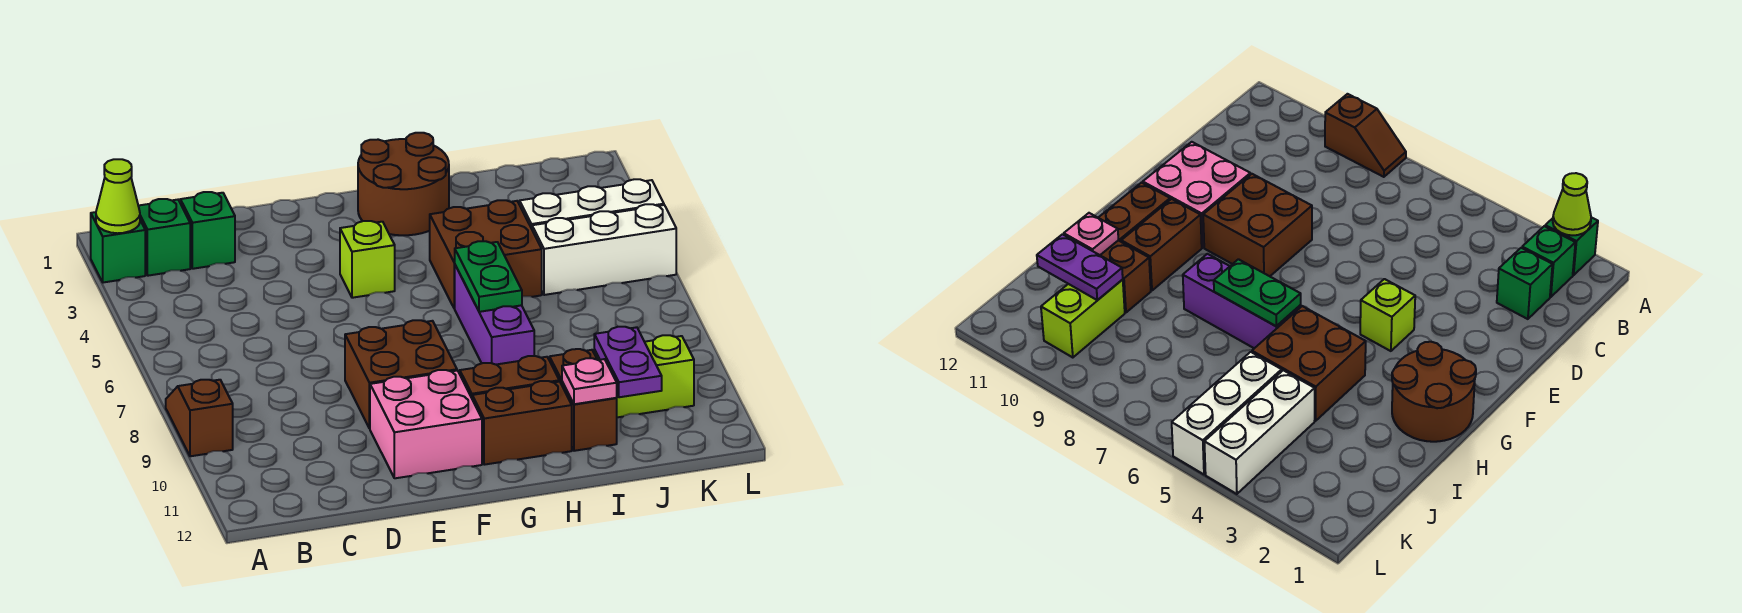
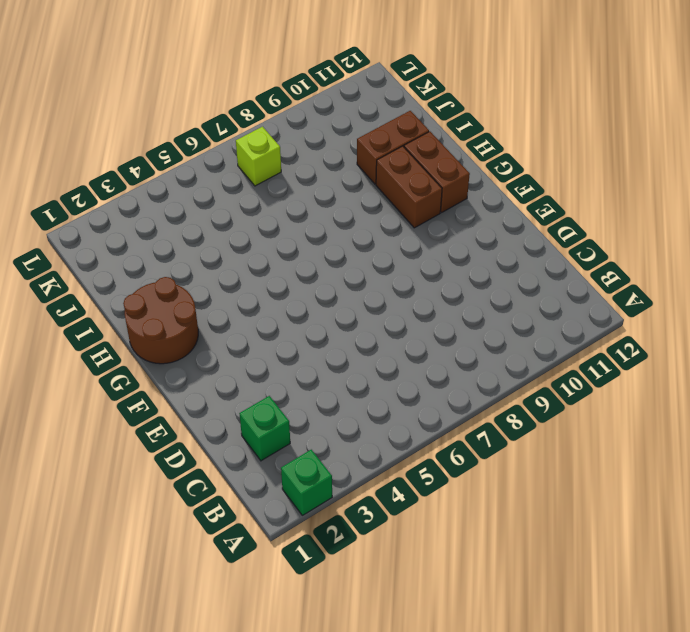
lime 1x1 brick [236,127,281,186] -> lime 1x1 brick moved to [340,221,395,298]
none -> brown 1x2 slope [166,380,233,456]
none -> green 1x1 brick [139,199,190,276]
none -> brown 2x2 brick [345,320,457,429]

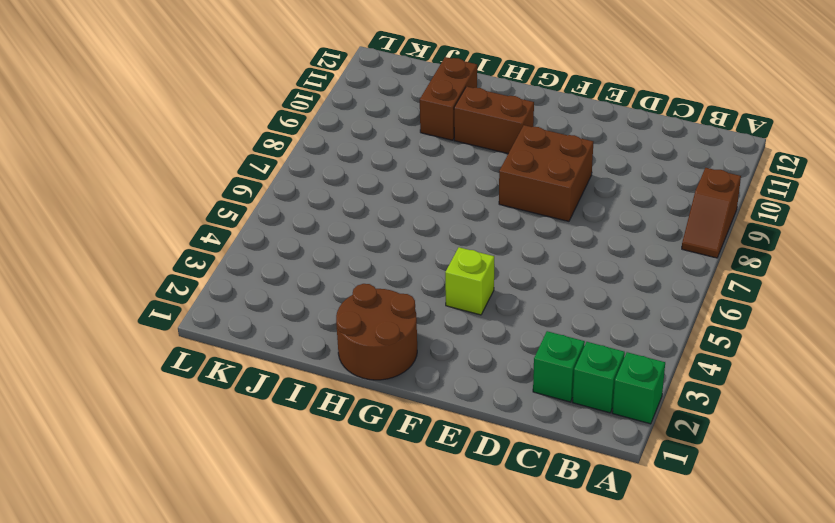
none -> pink 2x2 brick [370,370,482,478]
none -> brown 1x2 brick [472,381,572,465]
none -> brown 2x2 brick [430,200,542,308]

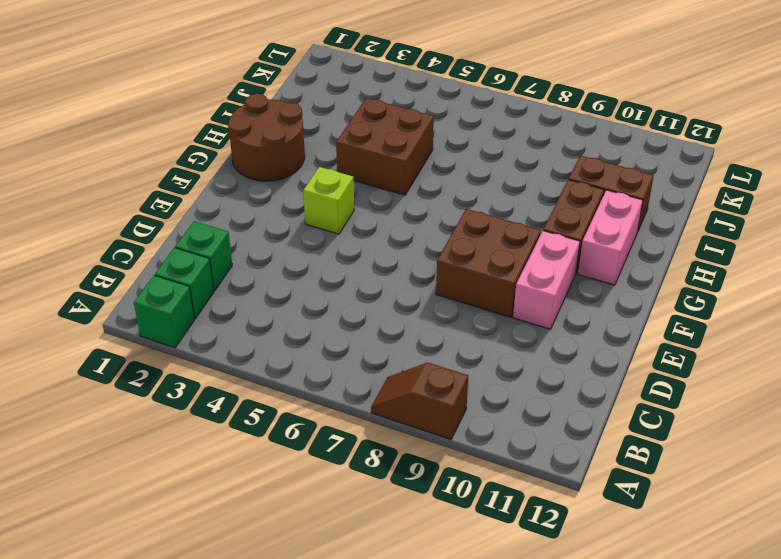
pink 1x2 brick [513,231,580,329] -> pink 2x2 brick [370,370,482,478]
pink 1x2 brick [578,190,643,285] -> brown 1x2 brick [472,381,572,465]
none -> purple 1x3 brick [454,265,534,365]
none -> white 1x3 brick [520,179,664,229]
none -> white 1x3 brick [532,204,676,295]

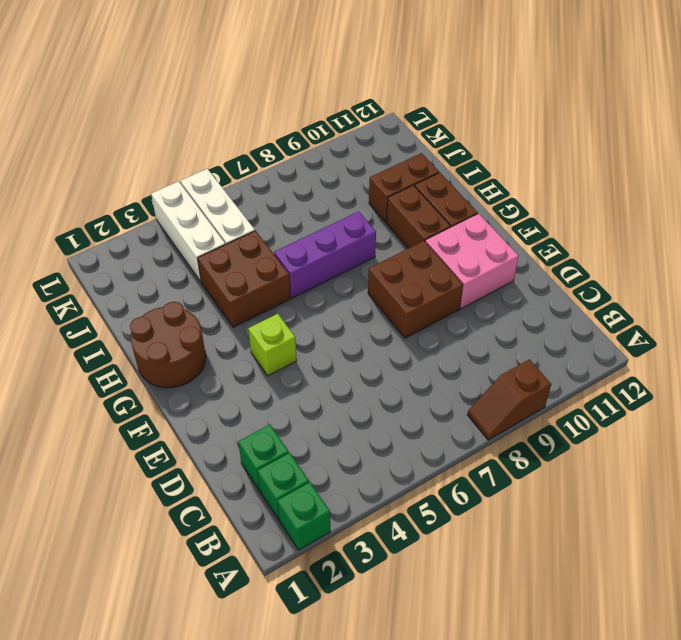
none -> lime 1x2 brick [594,335,694,417]
none -> lime 1x1 cone [96,159,140,233]
none -> green 1x2 plate [455,241,522,312]

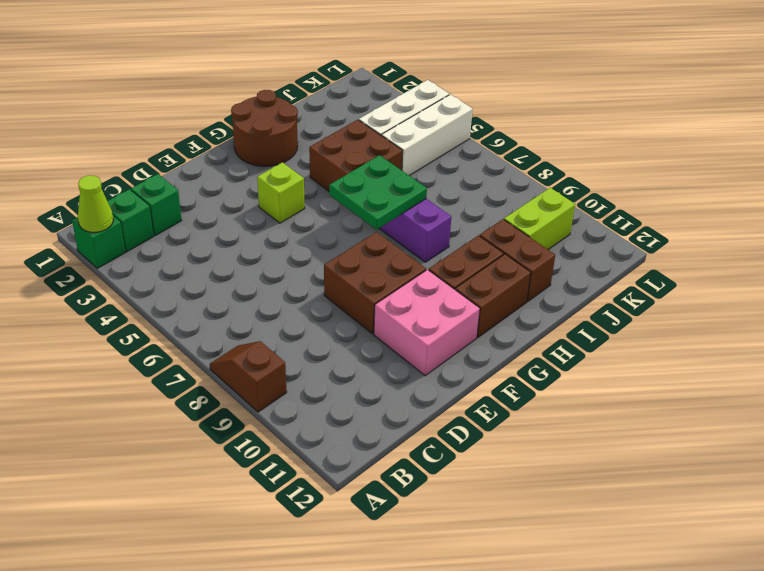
green 2x2 plate [329,155,427,229] -> green 1x2 plate [455,241,522,312]
none -> pink 1x1 plate [562,358,617,404]
none -> purple 1x2 plate [594,327,662,397]

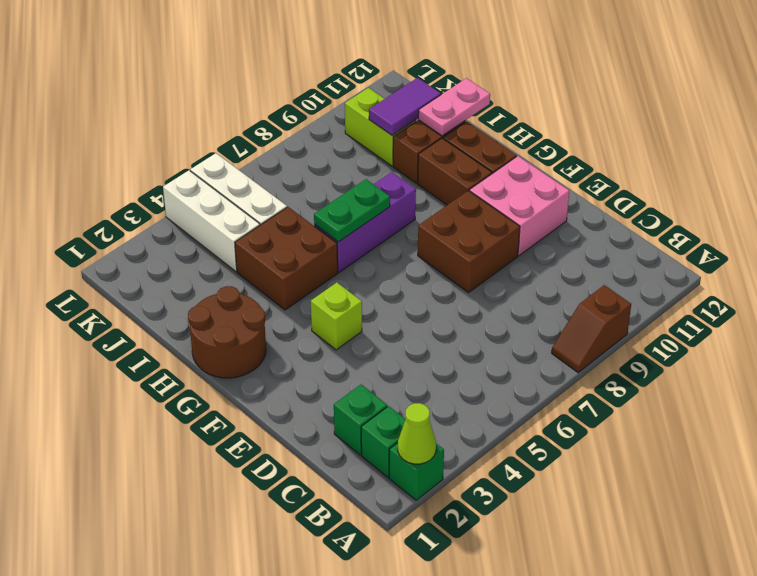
pink 1x2 plate [418,78,490,136] -> pink 1x1 plate [562,358,617,404]
purple 1x2 tile [369,78,441,135] -> purple 1x2 plate [594,327,662,397]

